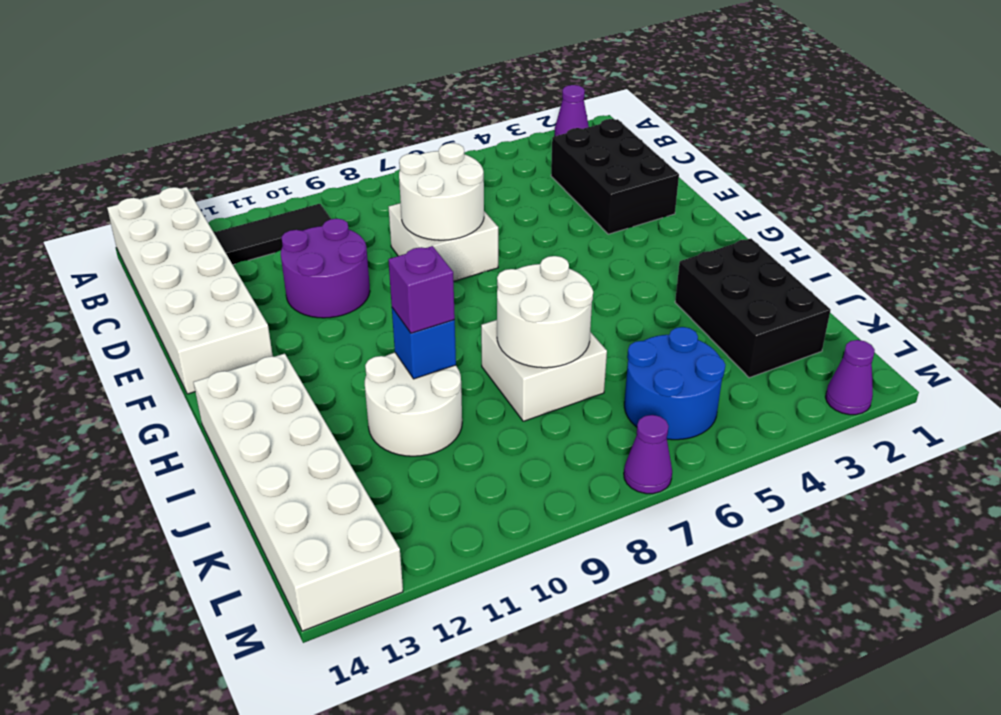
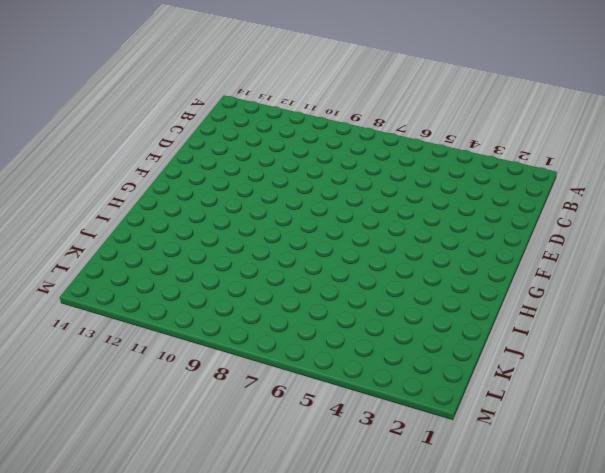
none -> purple 1x1 cone [555,85,589,136]
none -> white 2x6 brick [107,187,273,394]
none -> black 1x3 tile [214,204,331,265]

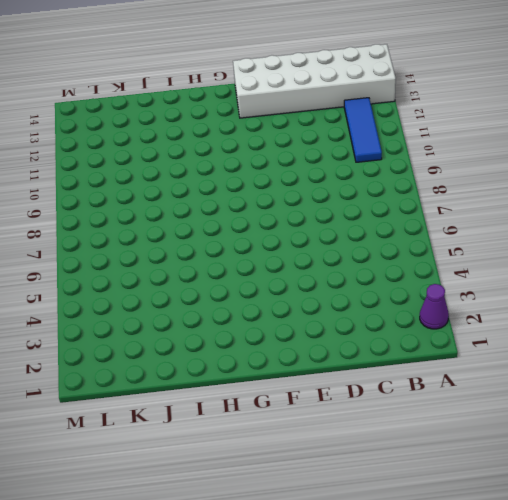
blue 1x3 tile [344,98,382,162] -> black 1x3 tile [214,204,331,265]
none -> black 2x3 brick [551,119,679,234]
none -> white 2x2 brick [389,203,498,281]
none -> purple 2x2 round brick [281,219,370,318]

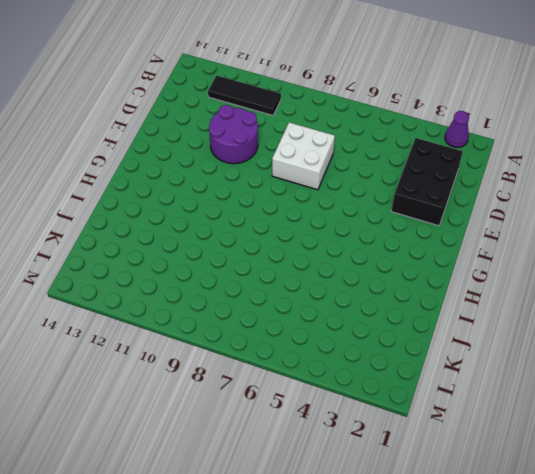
none -> white 2x6 brick [107,187,273,394]
none -> white 2x6 brick [193,354,403,631]
none -> black 2x3 brick [675,239,831,378]

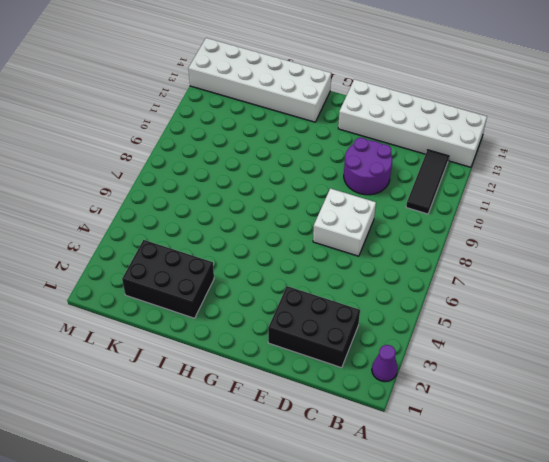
none -> white 2x2 brick [481,320,607,421]
none -> white 2x2 round brick [365,352,462,456]
none -> blue 2x2 round brick [624,327,725,440]

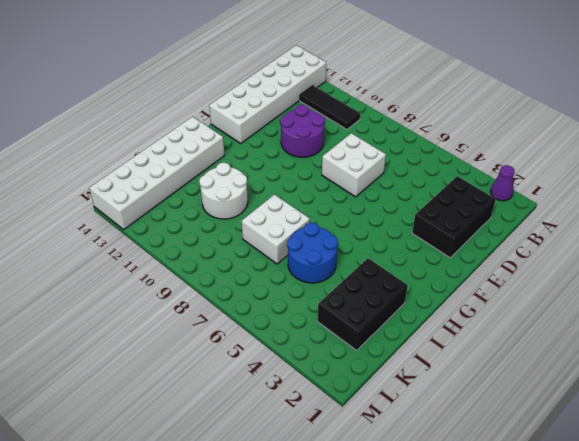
blue 2x2 round brick [287,223,338,283] -> blue 2x2 round brick moved to [624,327,725,440]
none -> purple 1x1 cone [826,340,875,415]
none -> purple 1x1 cone [624,415,672,494]
none -> white 2x2 round brick [399,143,484,240]

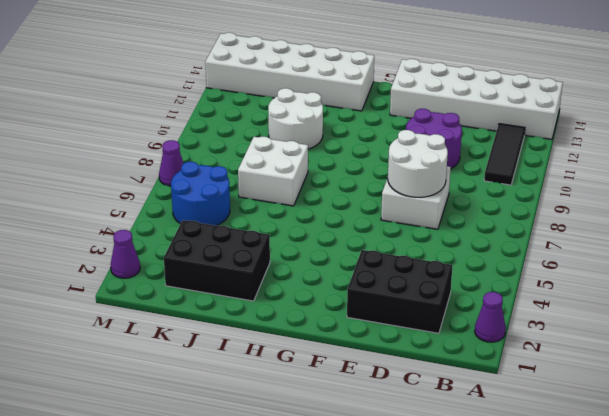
none -> white 2x2 round brick [497,256,593,368]
none -> blue 1x1 brick [392,308,456,379]
none -> purple 1x1 brick [388,246,455,333]

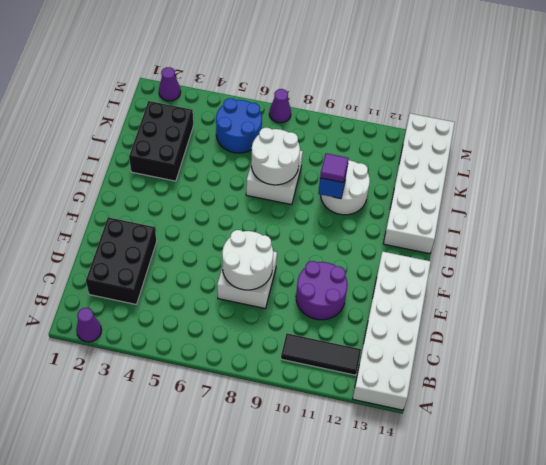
purple 1x1 tile [320,153,349,182] -> purple 1x1 brick [388,246,455,333]

